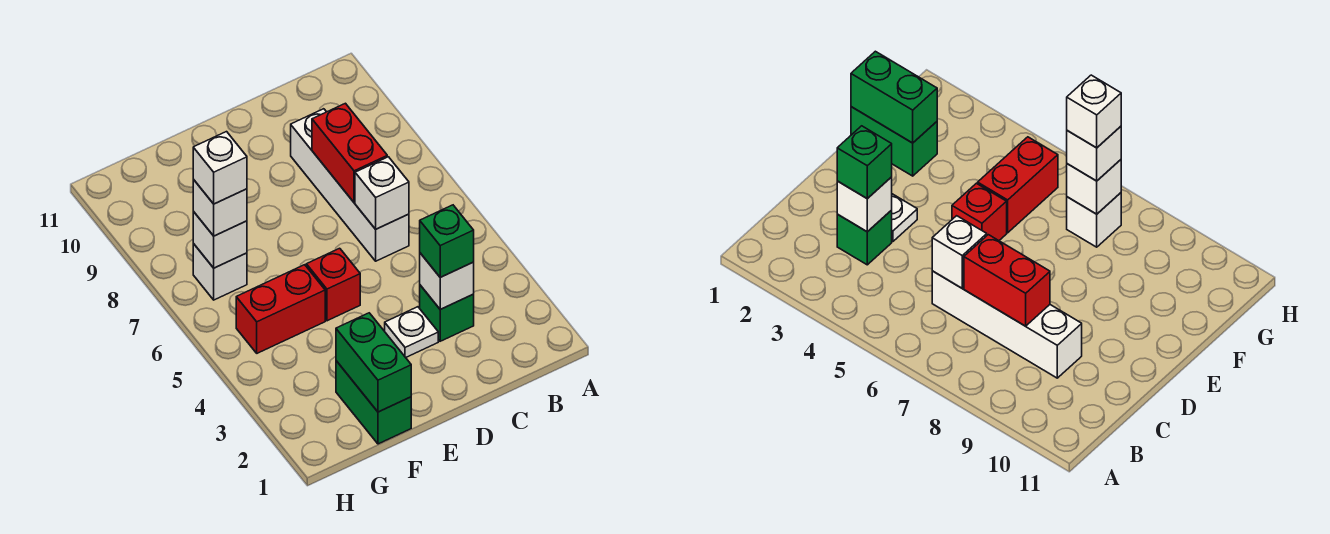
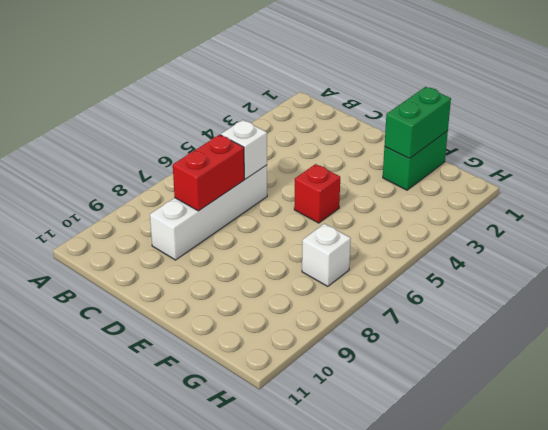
none -> green 1x1 brick [420,285,474,341]
none -> white 1x1 plate [385,307,438,358]
none -> red 1x2 brick [236,265,325,353]

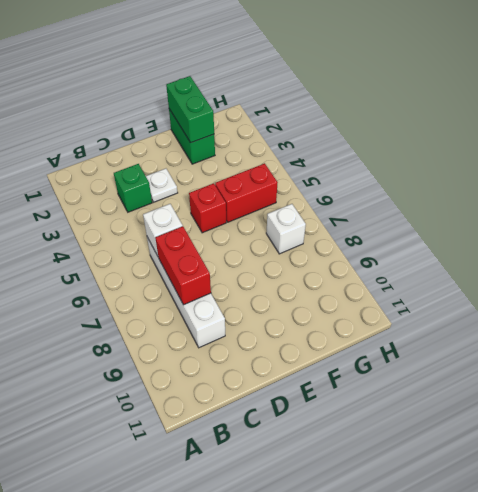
none -> white 1x1 brick [420,253,474,309]
none -> white 1x1 brick [193,212,247,268]
none -> green 1x1 brick [420,205,474,277]

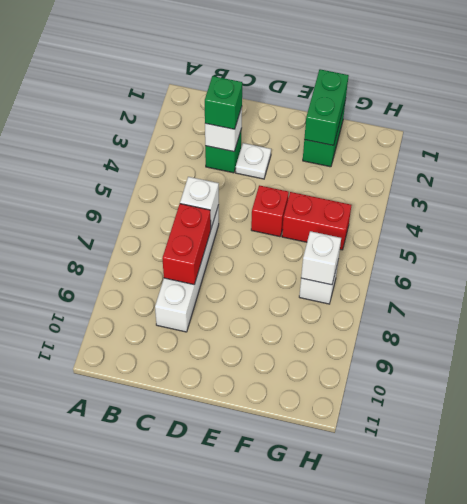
none -> white 1x1 brick [193,179,247,236]
none -> white 1x1 brick [193,132,247,204]

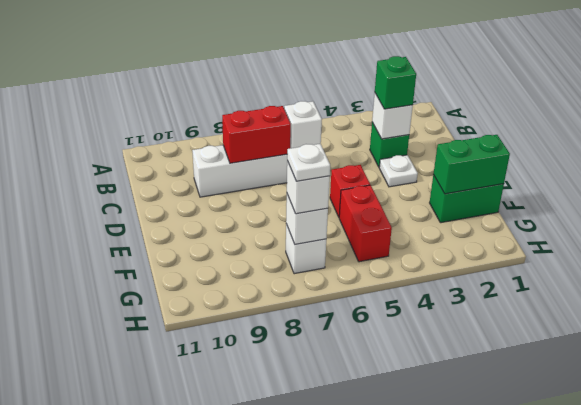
white 1x1 plate [287,144,330,181] -> white 1x1 brick [193,132,247,204]

